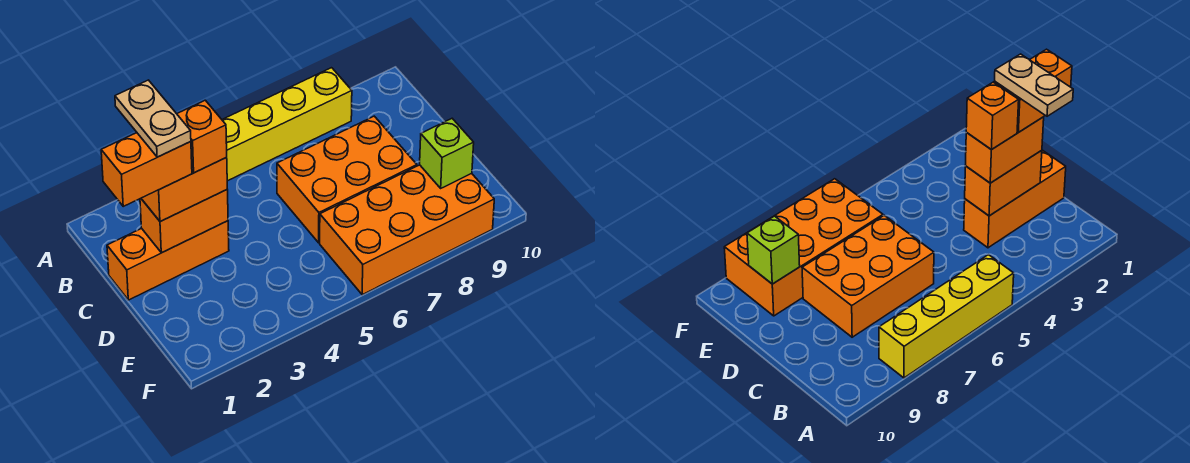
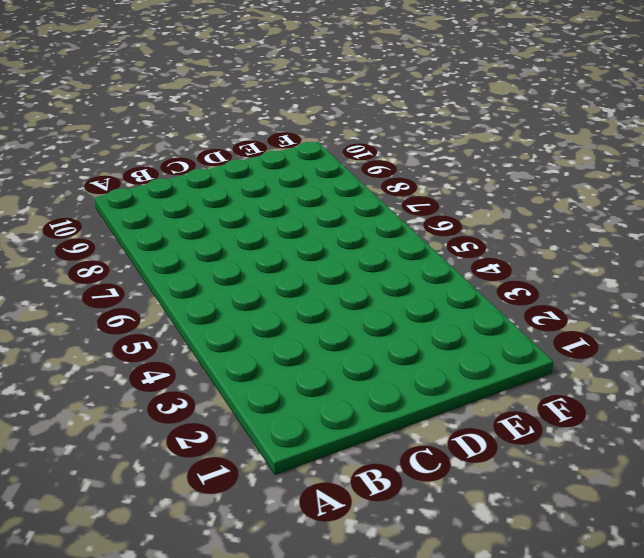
none -> yellow 1x4 brick [222,68,352,181]
none -> orange 1x3 brick [107,221,229,300]

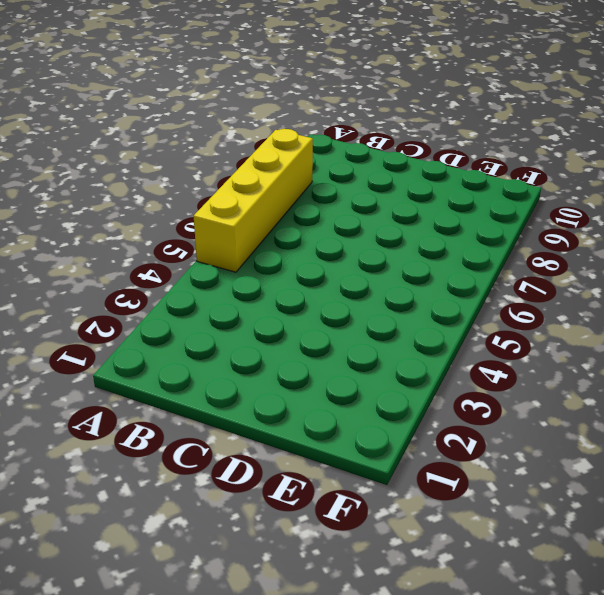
none -> orange 1x3 brick [107,221,229,300]
none -> orange 2x3 brick [277,116,417,243]

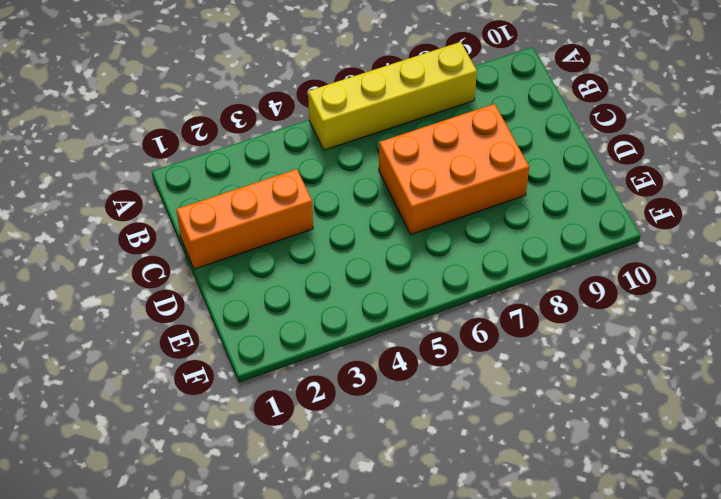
none -> orange 2x4 brick [320,165,494,295]
none -> orange 1x2 brick [140,190,228,253]

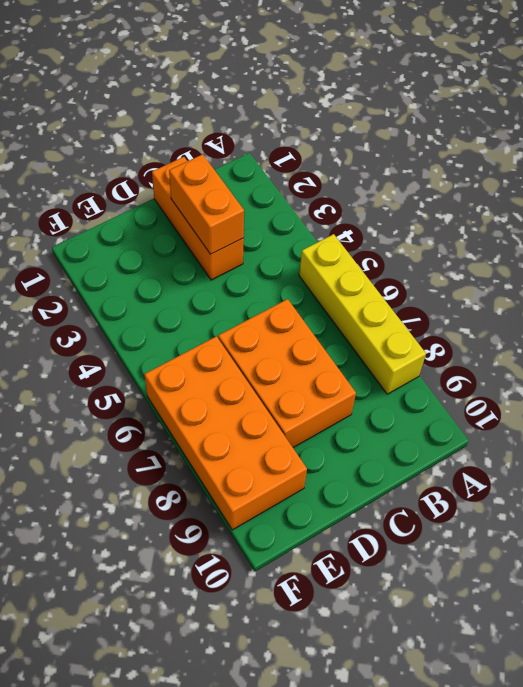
none -> lime 1x1 brick [420,119,474,188]
none -> orange 1x2 brick [141,158,227,222]

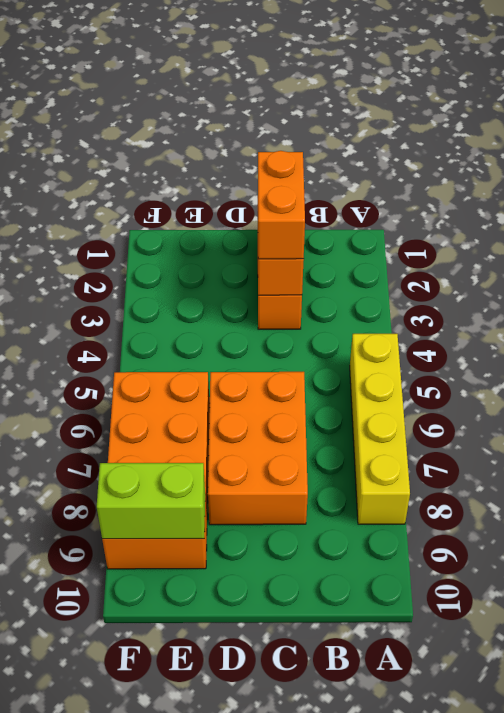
lime 1x2 brick [97,463,205,539] -> lime 1x1 brick [420,119,474,188]
none -> orange 1x2 brick [101,133,192,206]
none -> orange 1x1 brick [177,100,227,173]

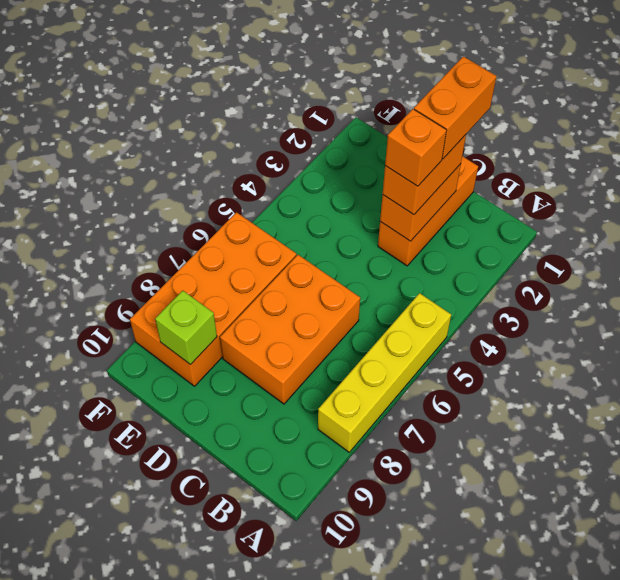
none -> tan 1x2 plate [115,80,191,157]

